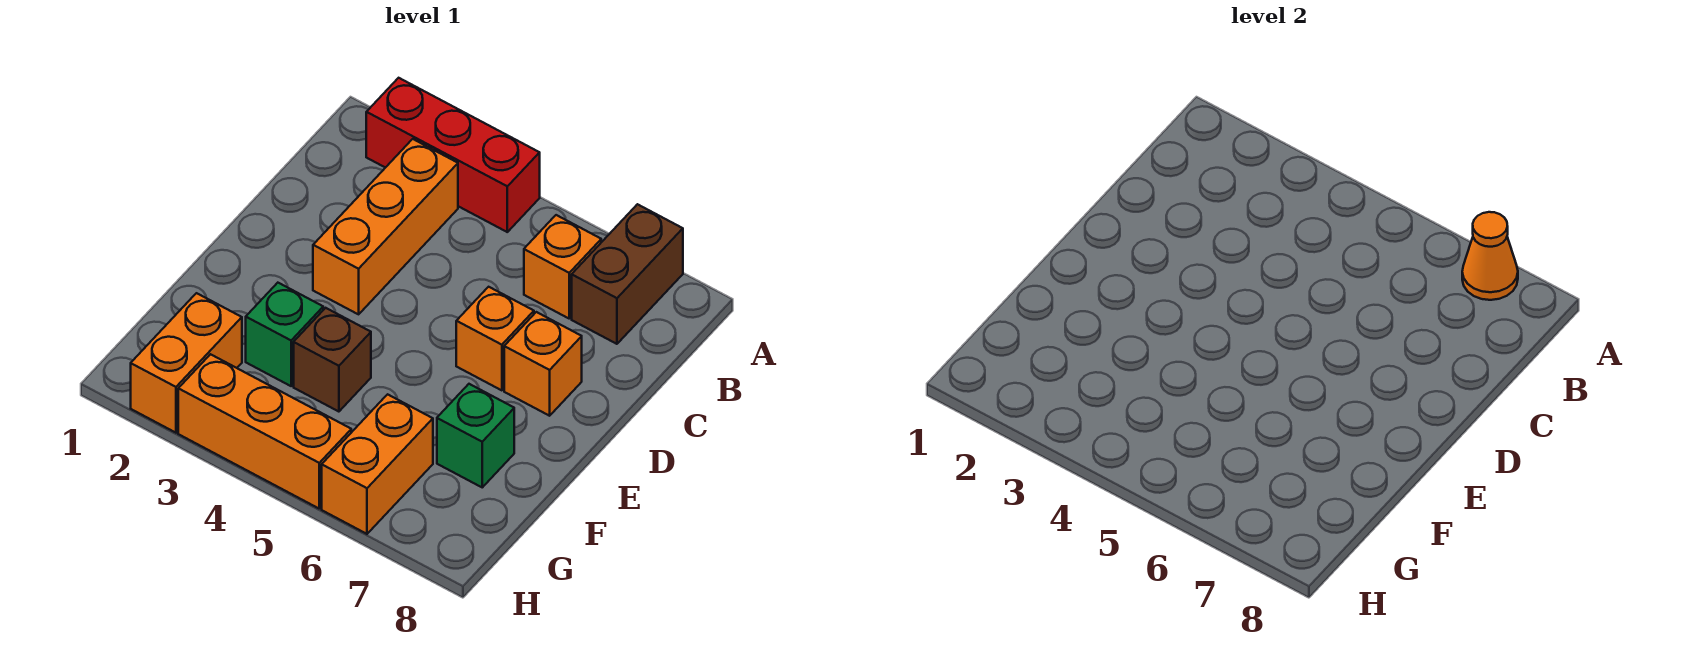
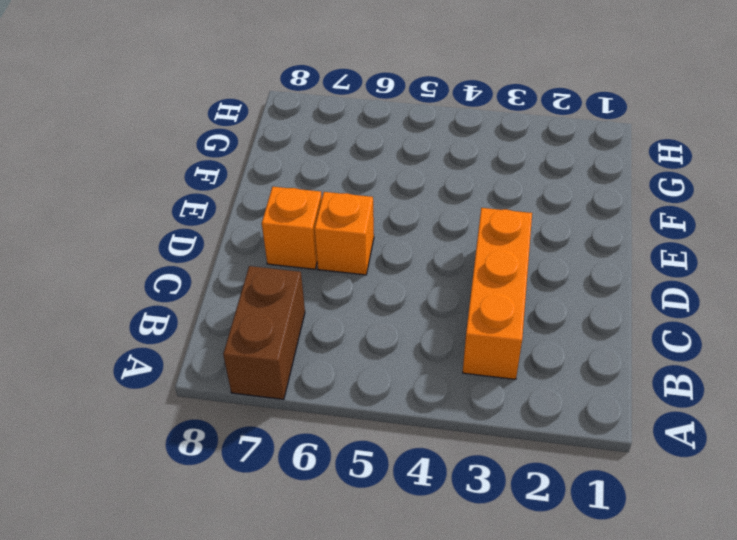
none -> red 1x3 brick [366,78,540,232]
none -> orange 1x1 brick [524,215,601,318]
none -> green 1x1 brick [246,283,323,386]

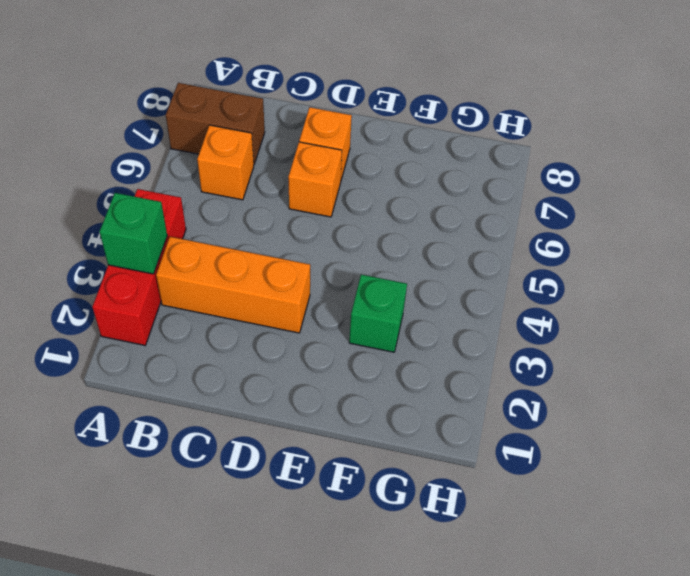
green 1x1 brick [100,193,167,274] -> green 1x1 brick moved to [437,384,514,487]
none -> brown 1x1 brick [294,308,371,412]
none -> orange 1x2 brick [131,293,242,433]
none -> orange 1x2 brick [322,394,433,534]

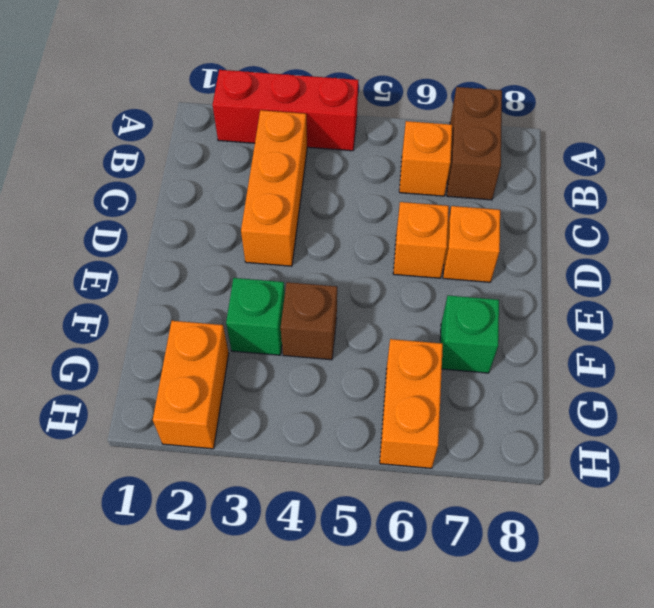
none -> orange 1x3 brick [178,354,351,508]
none -> orange 1x1 cone [1462,212,1518,300]

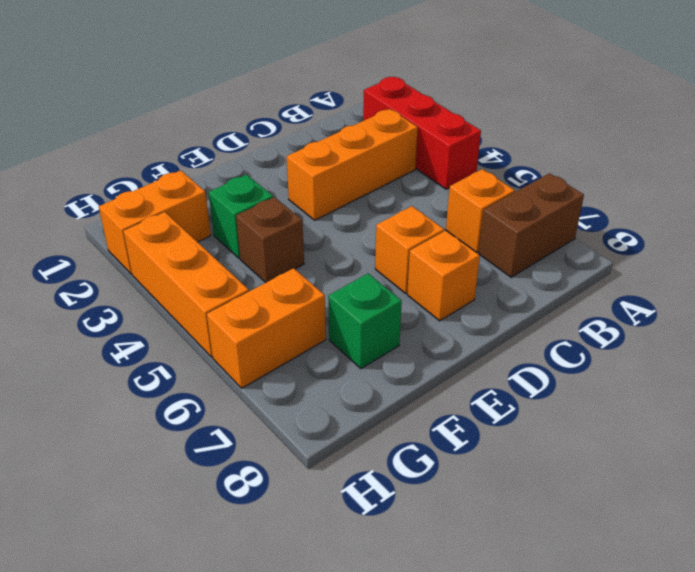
none -> orange 1x1 cone [1462,212,1518,300]

